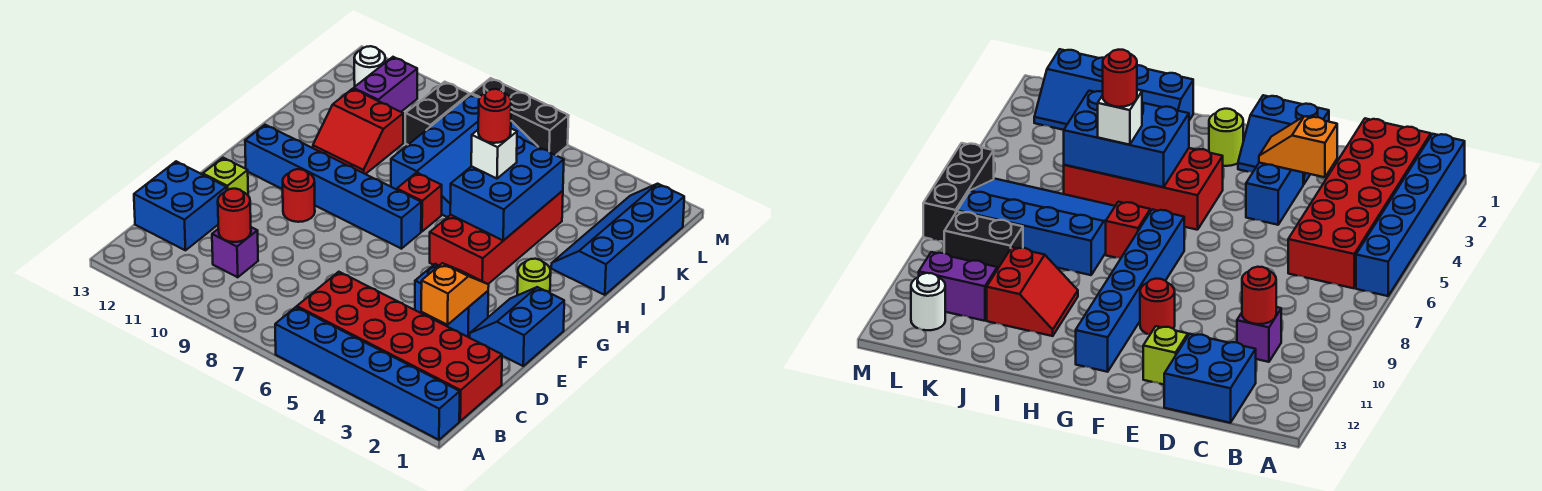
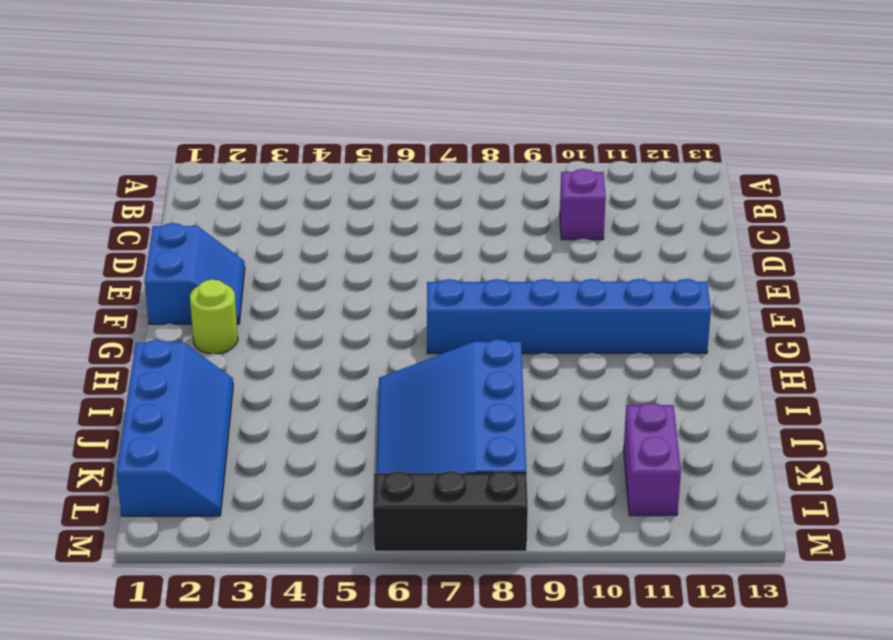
none -> blue 1x6 brick [275,307,460,440]
none -> red 2x6 brick [297,272,502,421]
none -> blue 2x2 brick [134,161,227,250]

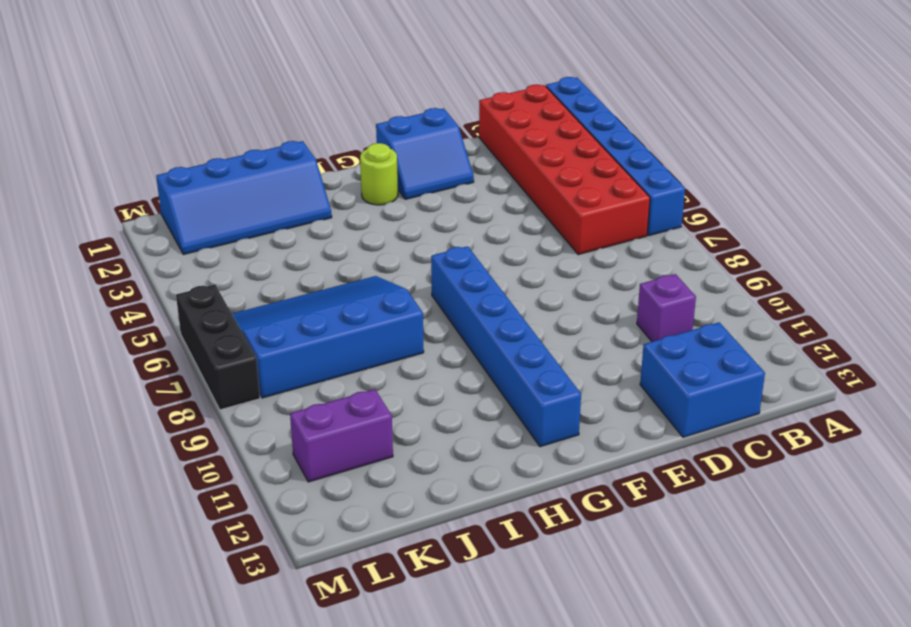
none -> blue 1x2 brick [415,264,488,337]
none -> lime 1x1 brick [203,158,248,195]
none -> red 1x1 round brick [283,169,315,222]

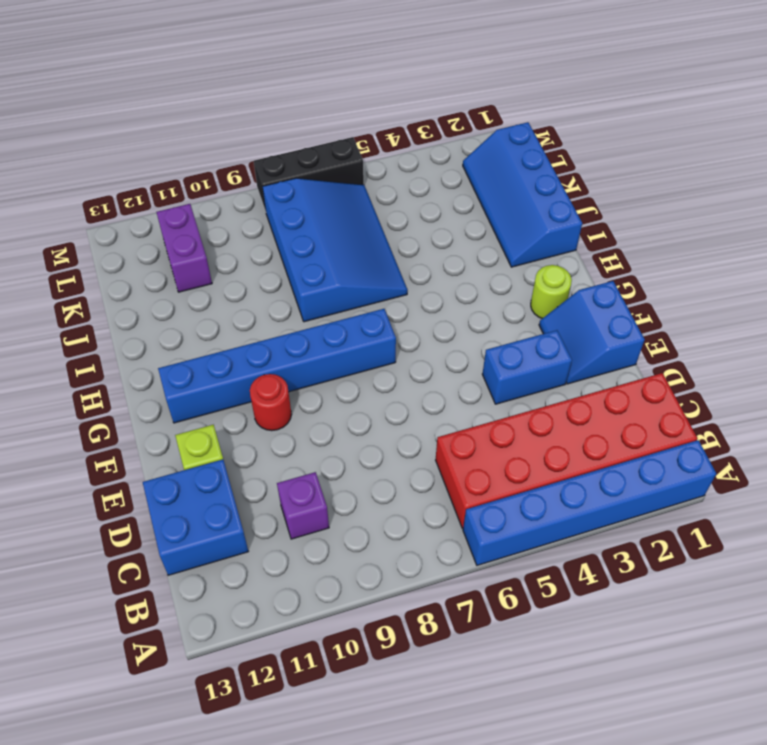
none -> red 2x4 brick [430,191,563,284]
none -> red 1x1 brick [397,173,442,231]
none -> red 2x2 slope [313,89,403,174]

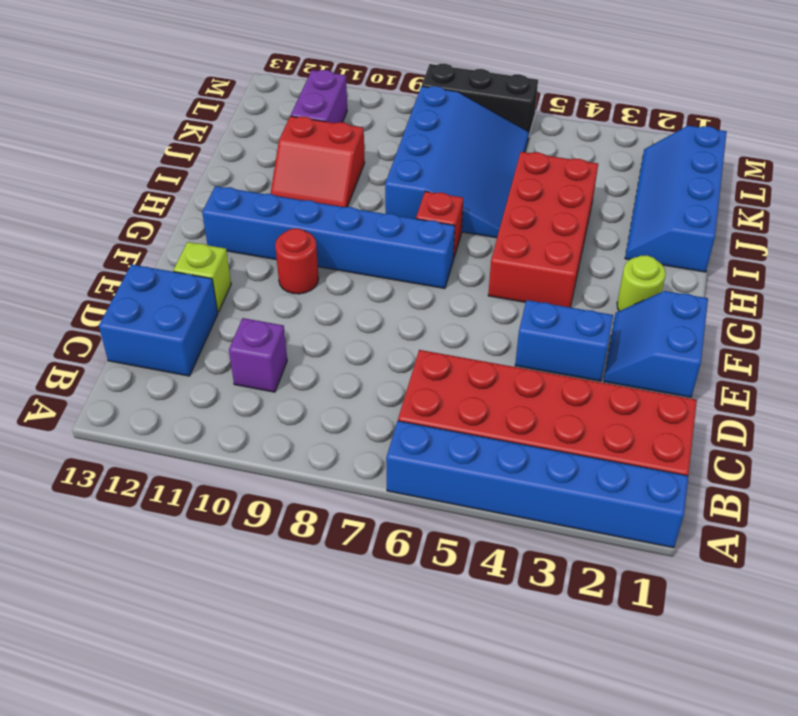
none -> black 1x2 brick [405,82,470,145]
none -> white 1x1 round brick [354,46,385,86]
none -> red 1x1 round brick [218,189,251,242]

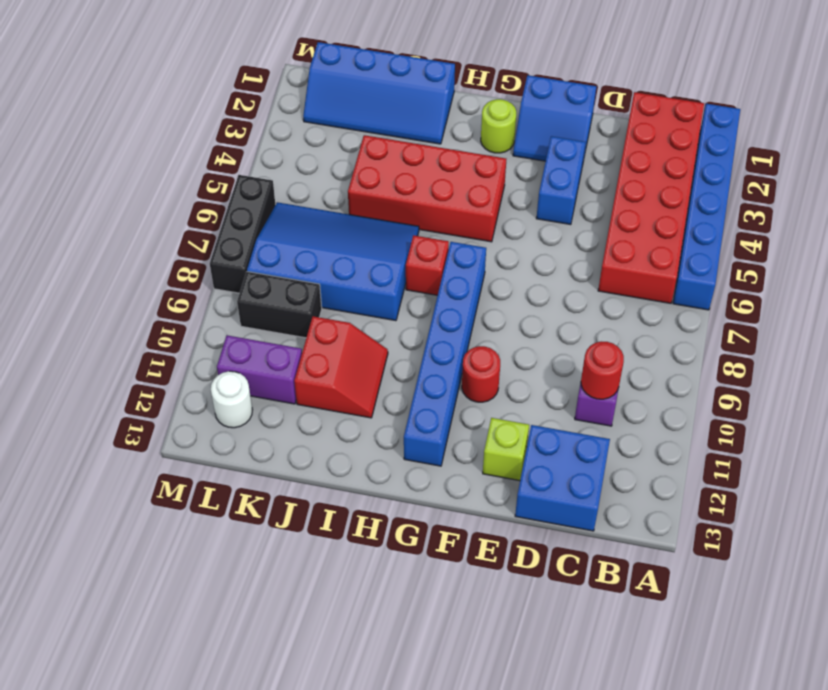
none -> orange 1x2 slope [421,263,489,325]
none -> blue 2x3 brick [450,137,564,241]
none -> white 1x1 brick [471,129,517,178]

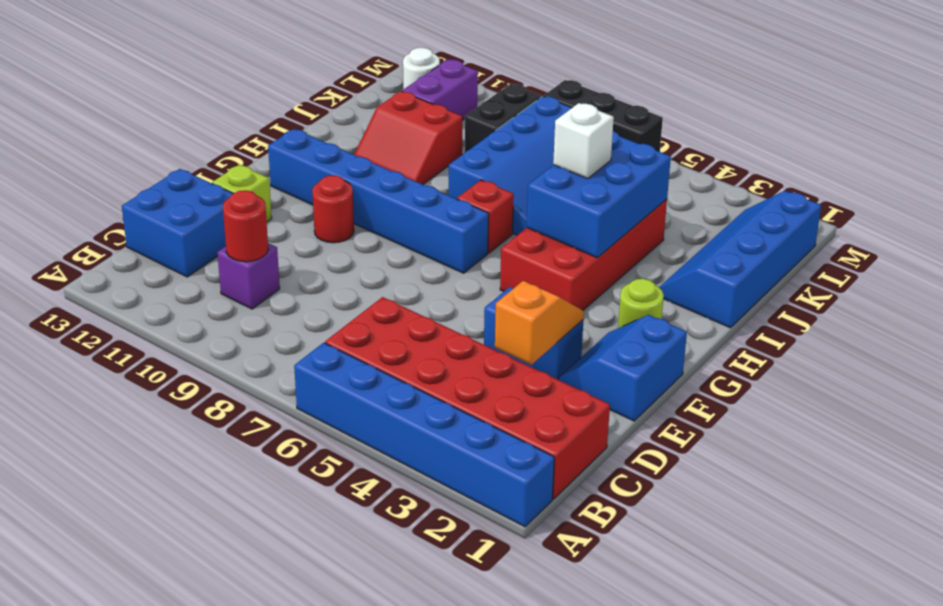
none -> red 1x1 round brick [478,89,511,143]

